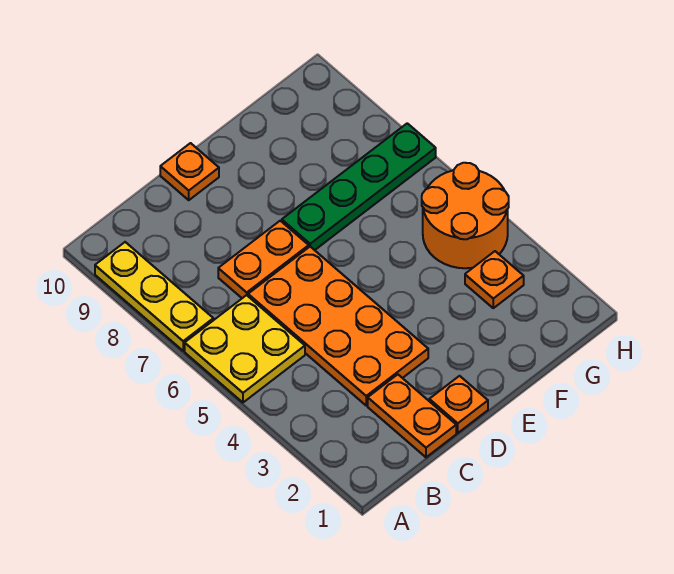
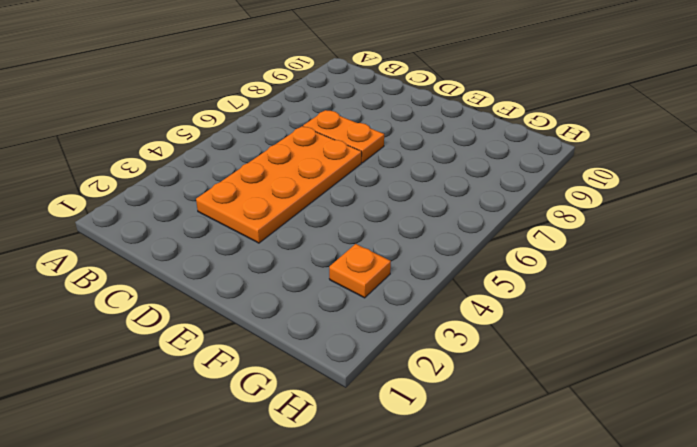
none -> yellow 2x2 plate [185,295,305,402]
none -> yellow 1x3 plate [95,242,213,351]

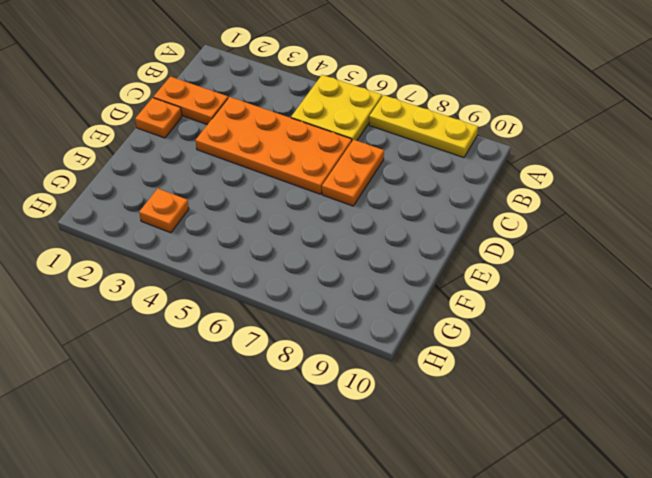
none -> orange 1x1 plate [160,143,219,200]
none -> green 1x4 plate [282,123,436,250]

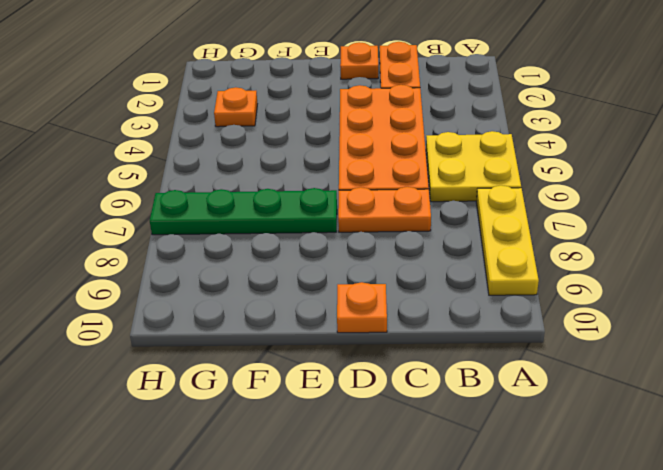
none -> orange 2x2 round brick [422,163,509,268]

